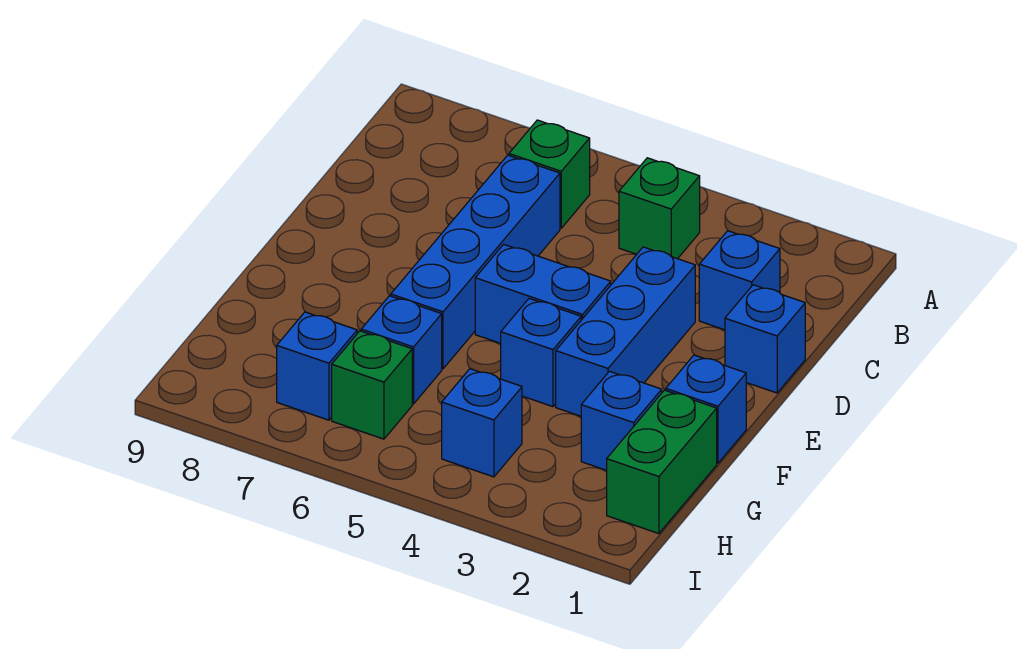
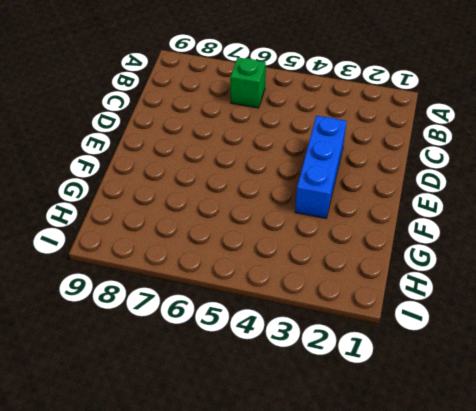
none -> green 1x1 brick [619,158,700,259]
none -> blue 1x1 brick [699,231,780,330]
none -> blue 1x4 brick [391,155,560,369]

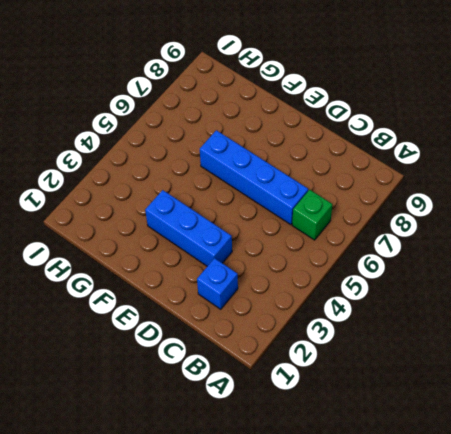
none -> green 1x1 brick [619,158,700,259]
none -> blue 1x1 brick [725,285,805,393]
none -> blue 1x2 brick [475,244,611,343]

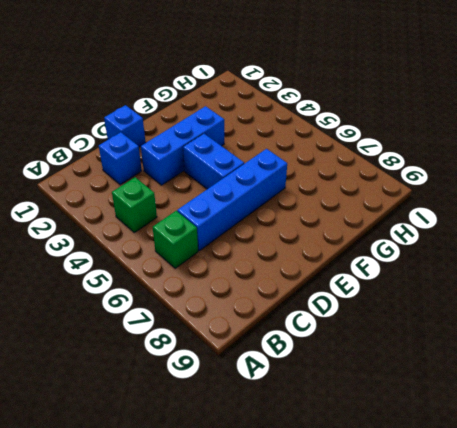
none -> blue 1x1 brick [666,355,746,463]
none -> blue 1x1 brick [501,299,581,407]
none -> green 1x2 brick [607,390,717,534]

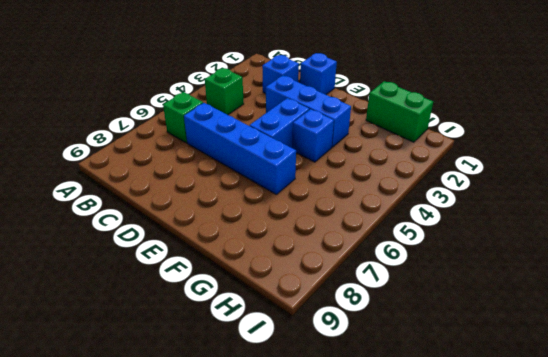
none -> blue 1x1 brick [666,355,746,463]
none -> blue 1x1 brick [581,371,662,470]
none -> blue 1x1 brick [361,296,442,404]

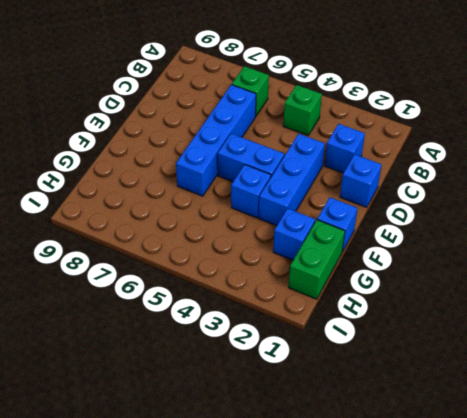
none -> blue 1x1 brick [361,296,442,404]
none -> blue 1x1 brick [442,369,522,477]
none -> green 1x1 brick [332,331,412,439]

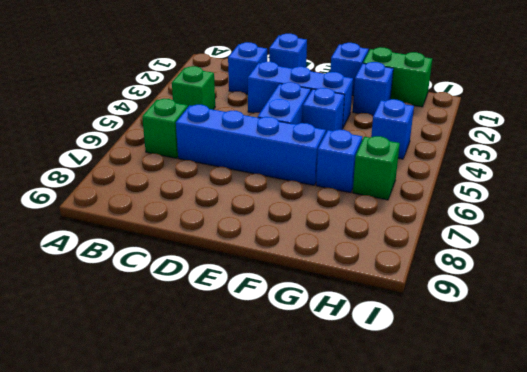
none -> blue 1x1 brick [277,312,357,420]

